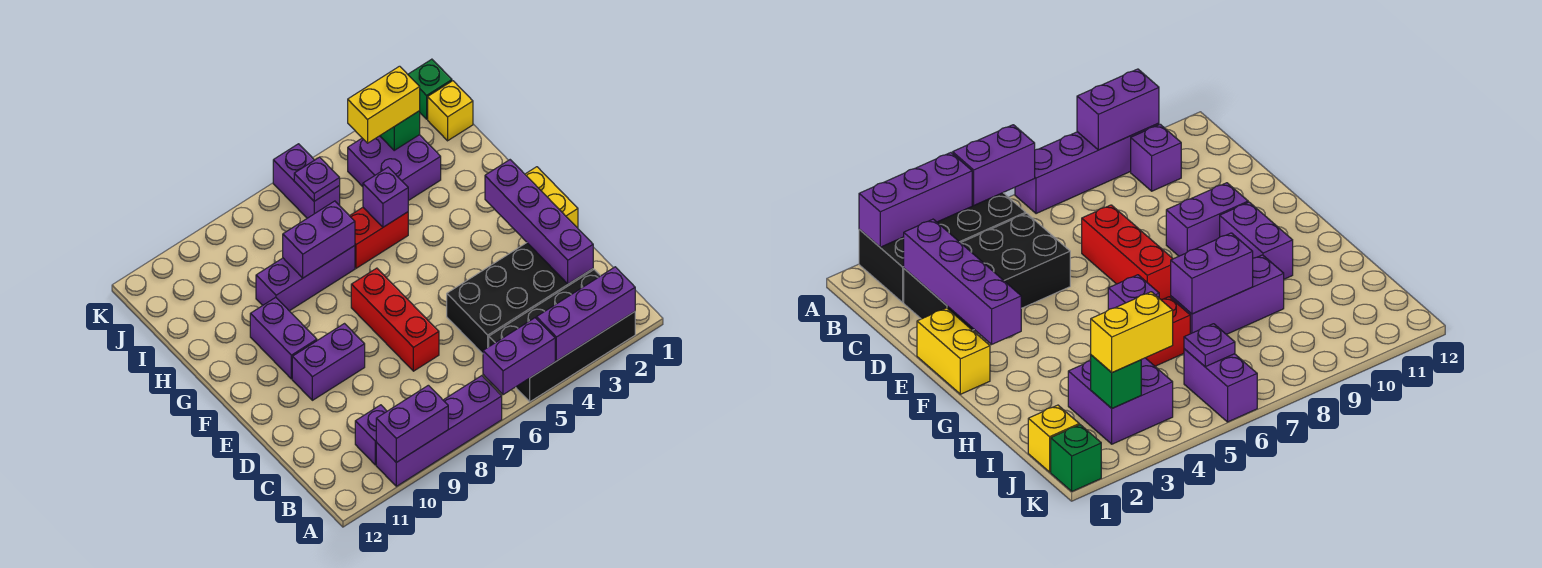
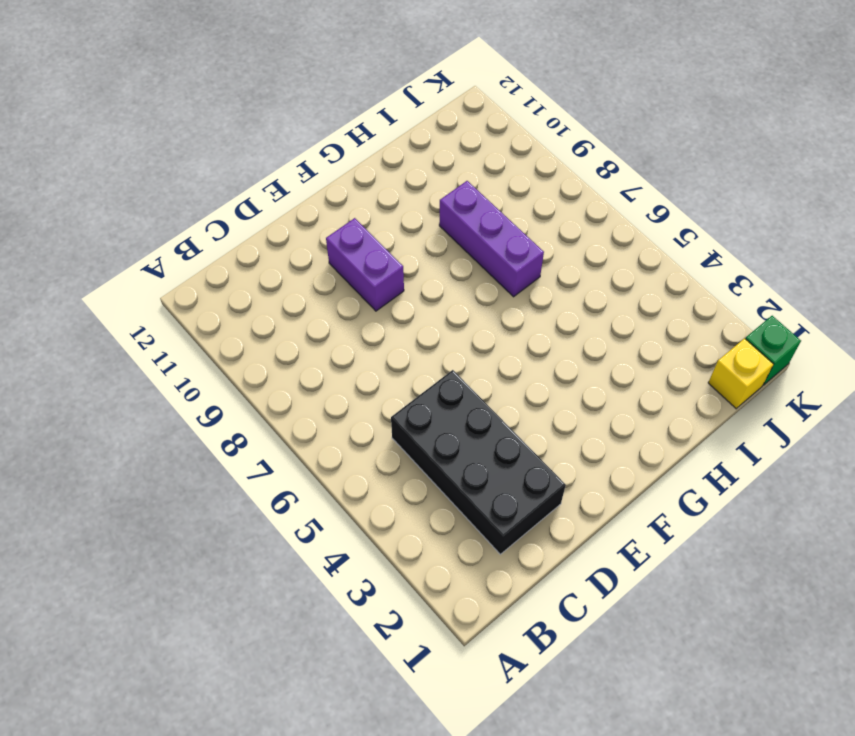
none -> black 2x4 brick [489,270,635,402]
none -> purple 1x4 brick [376,376,502,486]
none -> purple 1x1 brick [355,405,387,465]

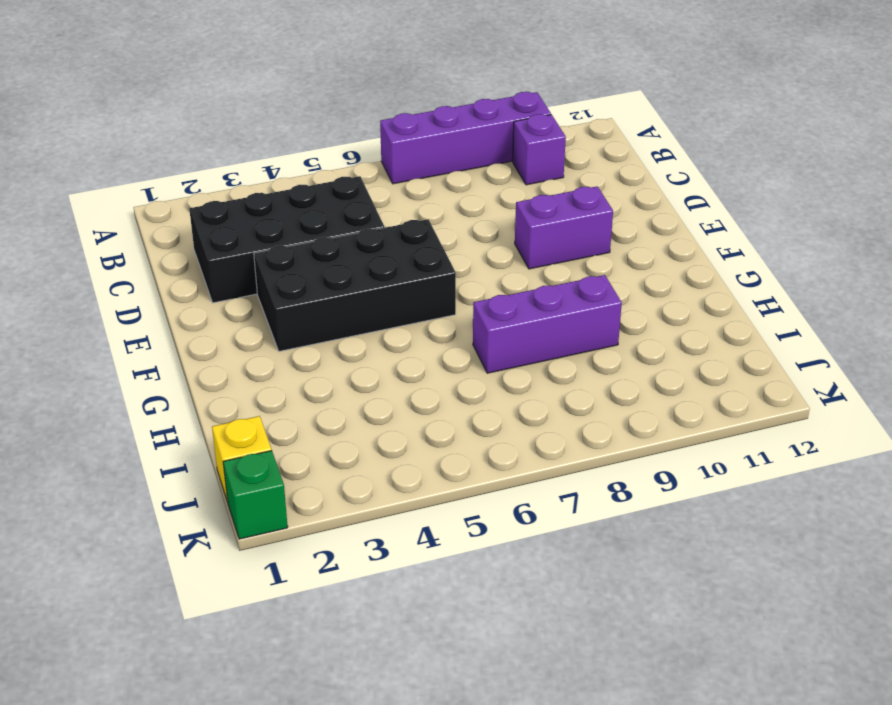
black 2x4 brick [254,219,456,351] -> black 2x4 brick moved to [489,270,635,402]
none -> red 1x3 brick [351,268,439,371]
none -> yellow 1x2 brick [525,167,578,228]
none -> purple 1x2 brick [250,297,317,379]

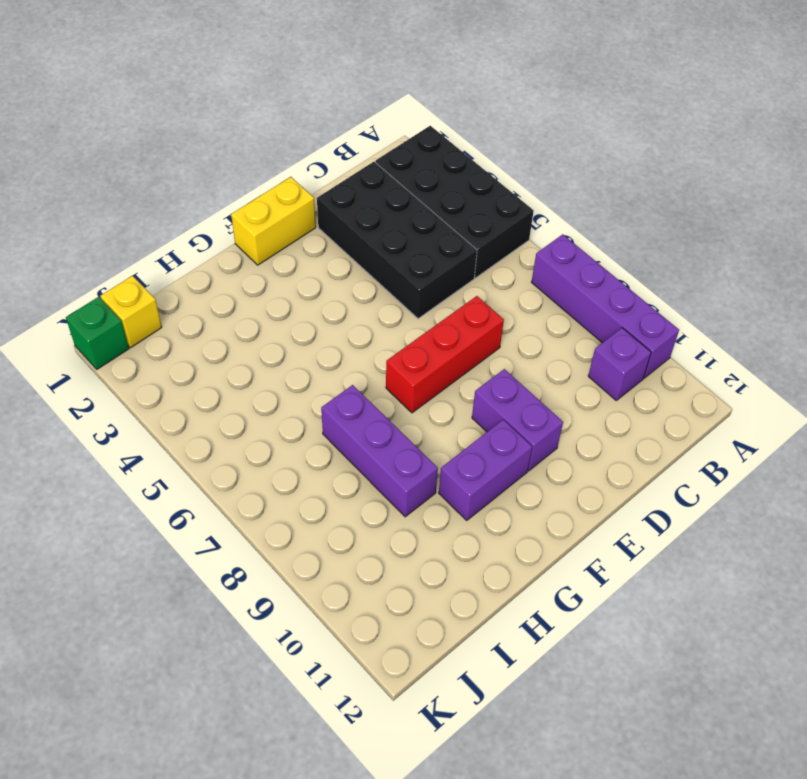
none -> red 1x2 brick [350,208,408,268]
none -> purple 2x2 brick [348,135,441,201]
none -> purple 1x2 brick [273,144,340,218]

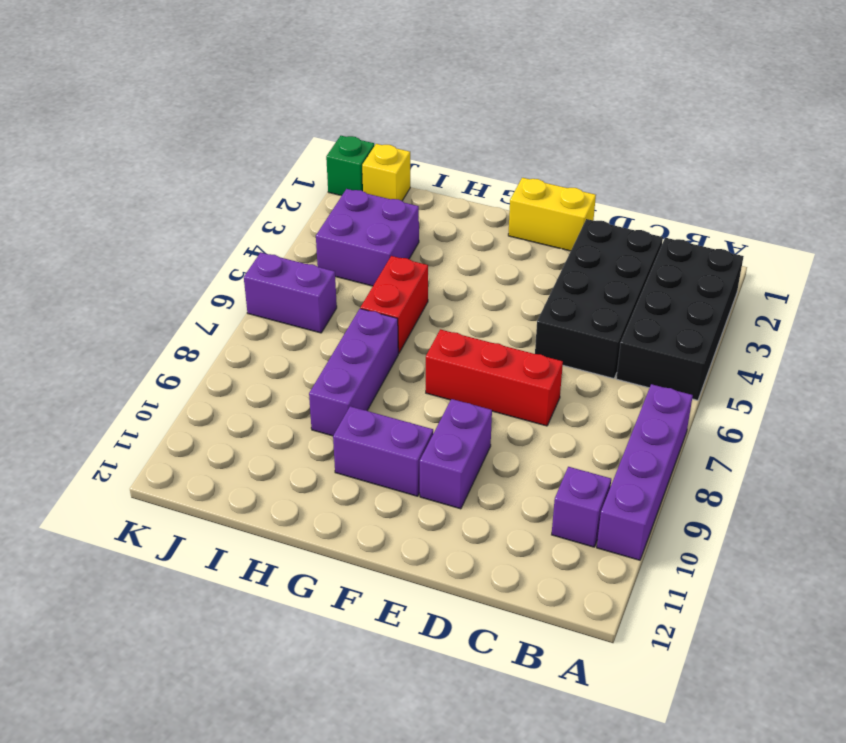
none -> purple 1x3 brick [536,267,635,361]
none -> purple 1x2 brick [483,318,555,395]
none -> purple 1x2 brick [376,385,448,462]

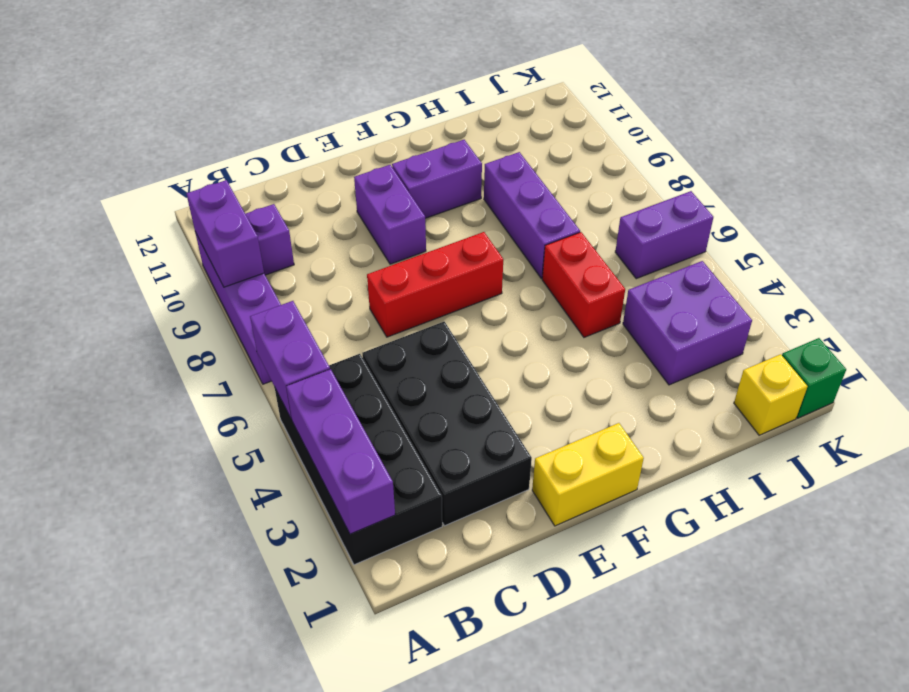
none -> purple 1x4 brick [485,160,593,284]
none -> purple 1x1 brick [363,167,408,227]
none -> purple 1x2 brick [283,201,355,278]

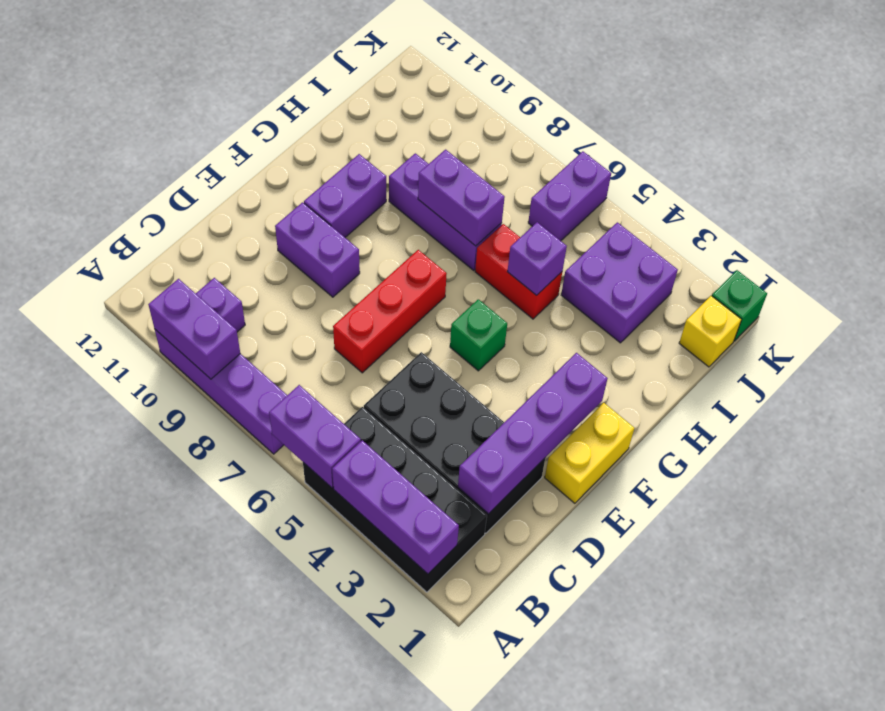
green 1x1 brick [450,299,507,371] -> green 1x1 brick moved to [380,111,420,150]
none -> purple 1x1 plate [294,157,340,201]
none -> yellow 1x2 brick [348,66,420,143]

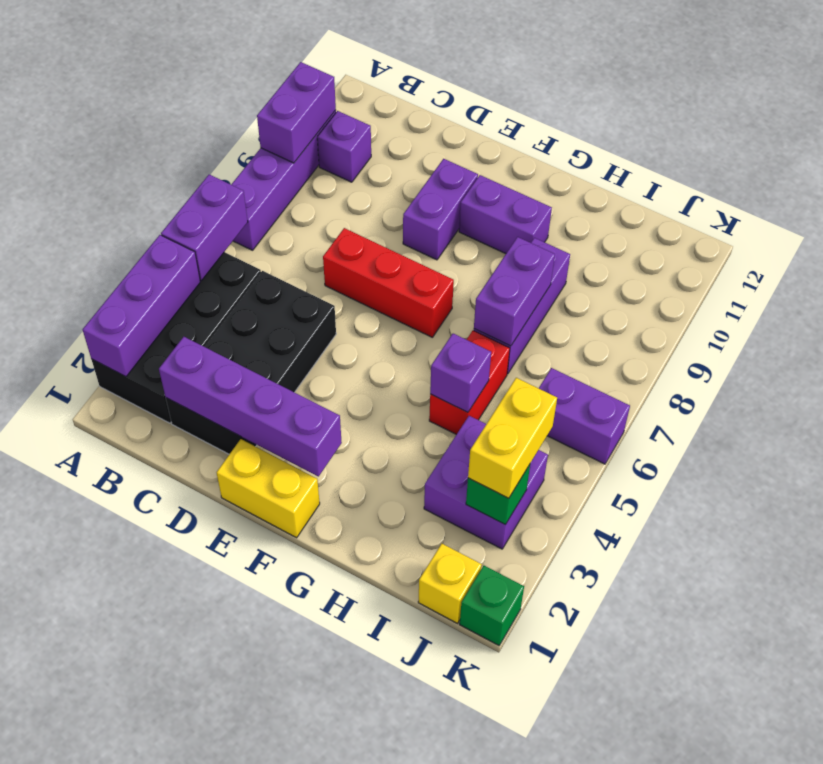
none -> purple 1x1 plate [294,157,340,201]

